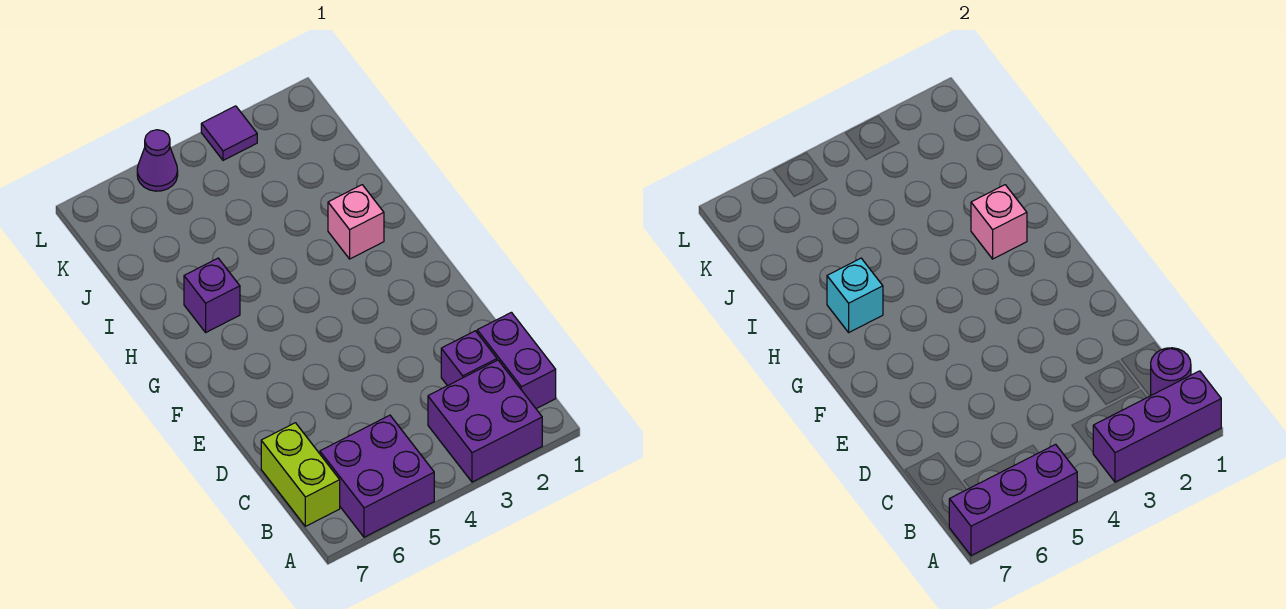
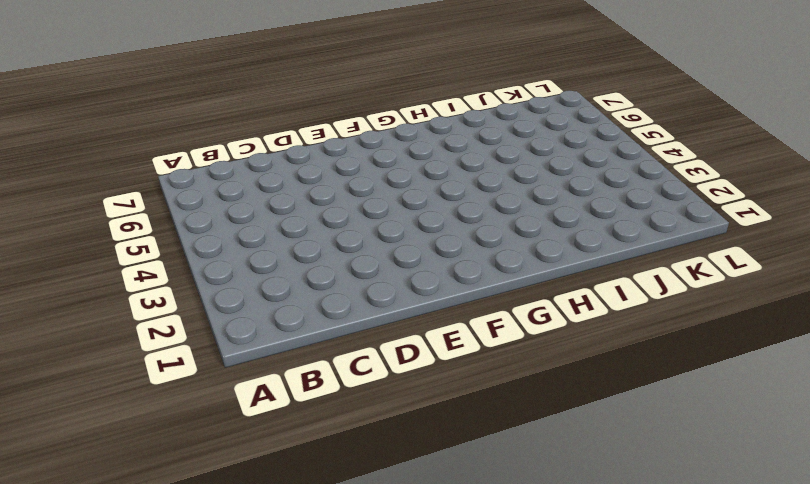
none -> purple 2x2 brick [428,360,542,482]
none -> purple 2x2 brick [320,415,434,537]
none -> purple 1x2 brick [477,312,556,409]

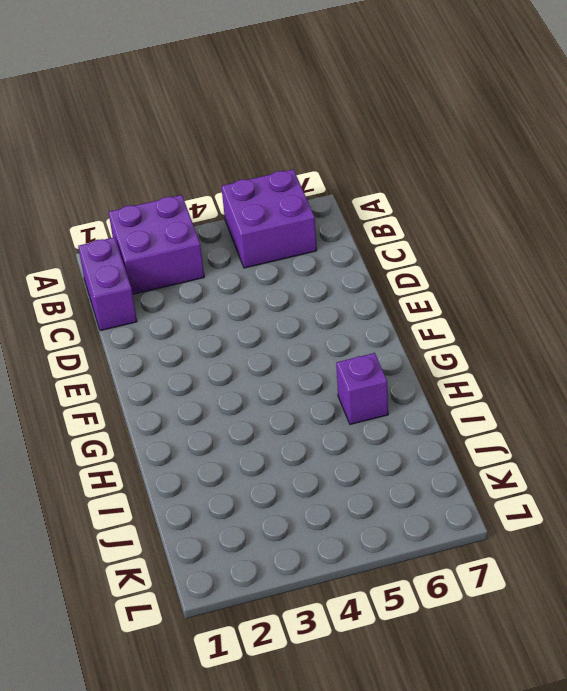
none -> lime 1x2 brick [261,423,340,526]
none -> purple 1x1 brick [441,331,497,386]
none -> pink 1x1 brick [328,185,384,259]

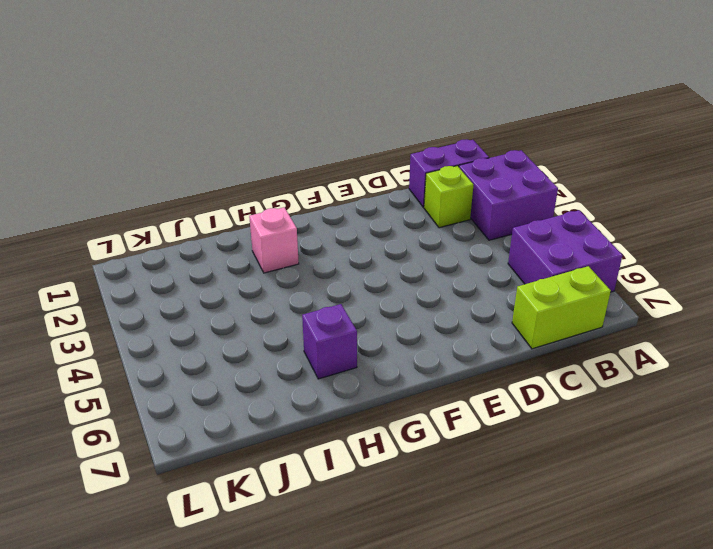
lime 1x1 brick [424,166,473,228] -> purple 1x1 brick [441,331,497,386]
none -> purple 1x1 tile [201,106,257,160]
none -> purple 1x1 cone [137,130,178,191]
none -> purple 1x3 brick [1093,371,1221,482]

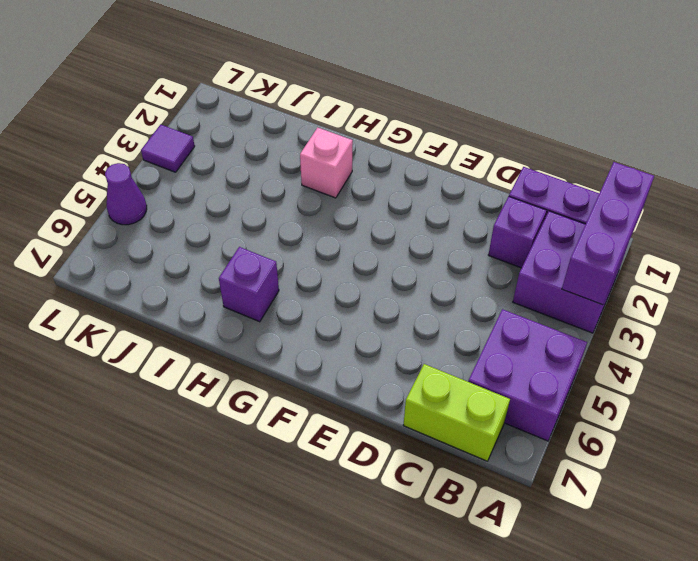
none -> purple 1x3 brick [949,444,1077,556]
none -> purple 1x1 round brick [1151,348,1191,395]
none -> pink 1x1 brick [971,185,1027,259]

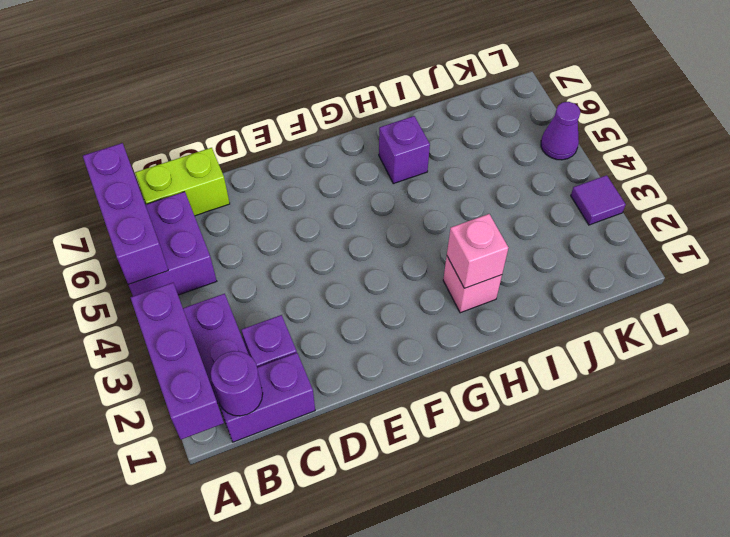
none -> cyan 1x1 brick [827,258,883,332]

